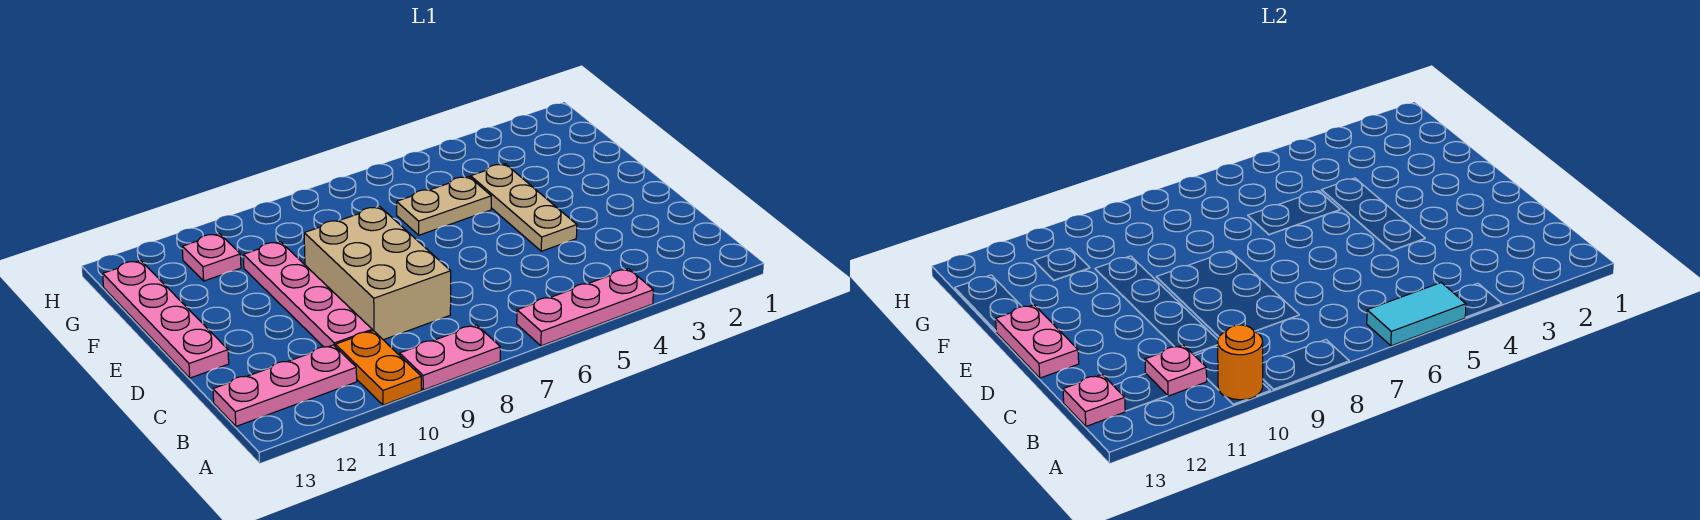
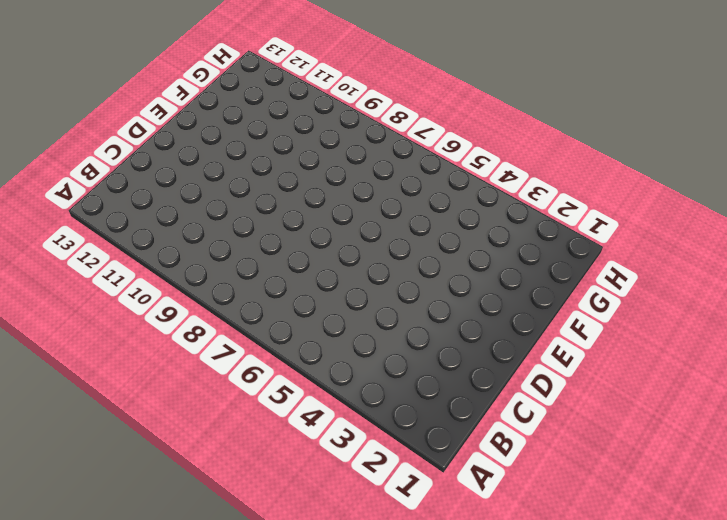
none -> pink 1x3 plate [517,269,653,346]
none -> pink 1x2 plate [400,325,500,390]
none -> orange 1x2 plate [335,331,421,405]

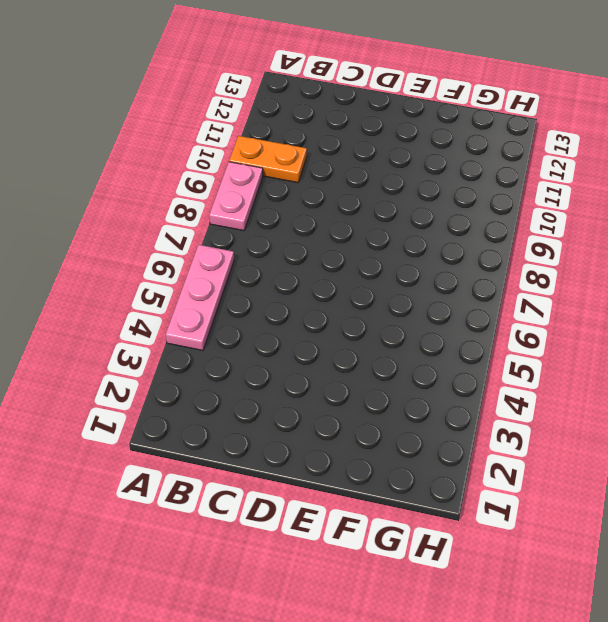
none -> pink 1x3 plate [213,345,357,426]
none -> tan 2x3 brick [304,207,451,340]
none -> pink 1x4 plate [243,242,372,347]

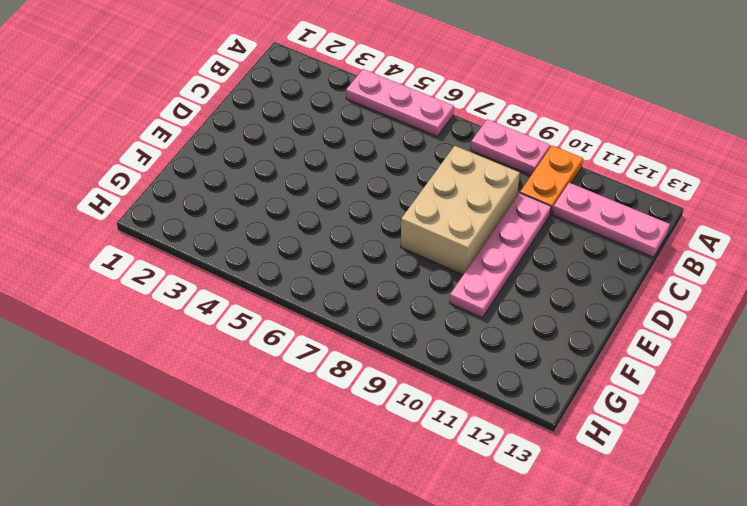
none -> tan 1x3 plate [471,164,577,251]
none -> pink 1x4 plate [103,260,229,378]
none -> tan 1x2 plate [397,176,491,235]

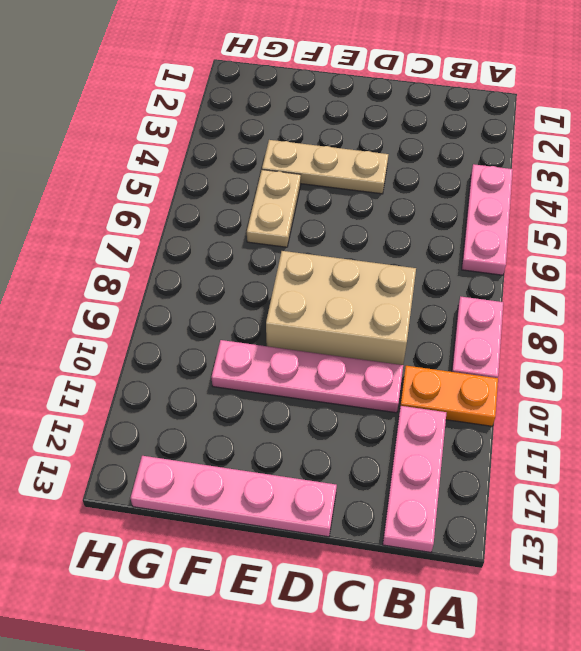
none -> pink 1x1 plate [182,234,241,281]
none -> cyan 1x2 tile [1367,283,1466,346]
none -> orange 1x1 round brick [1218,325,1263,400]

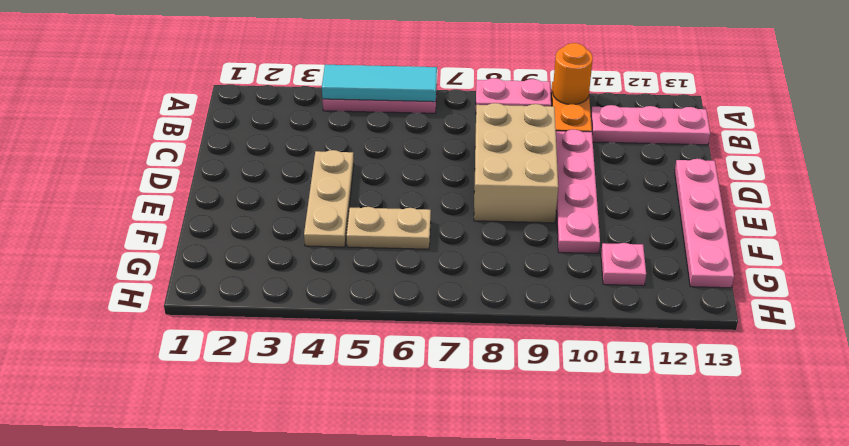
cyan 1x3 tile [322,65,437,102] -> cyan 1x2 tile [1367,283,1466,346]
none -> pink 1x1 plate [1145,345,1207,396]
none -> pink 1x1 plate [1063,375,1125,426]
none -> pink 1x2 plate [996,305,1079,378]

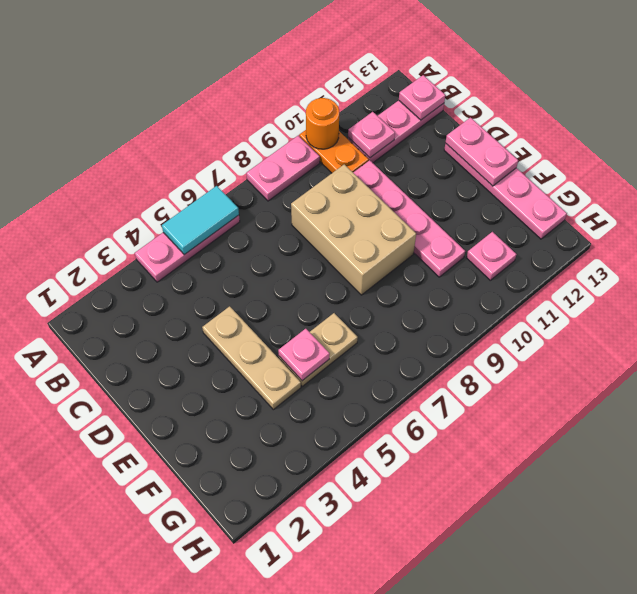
pink 1x1 plate [278,329,330,381] -> none

